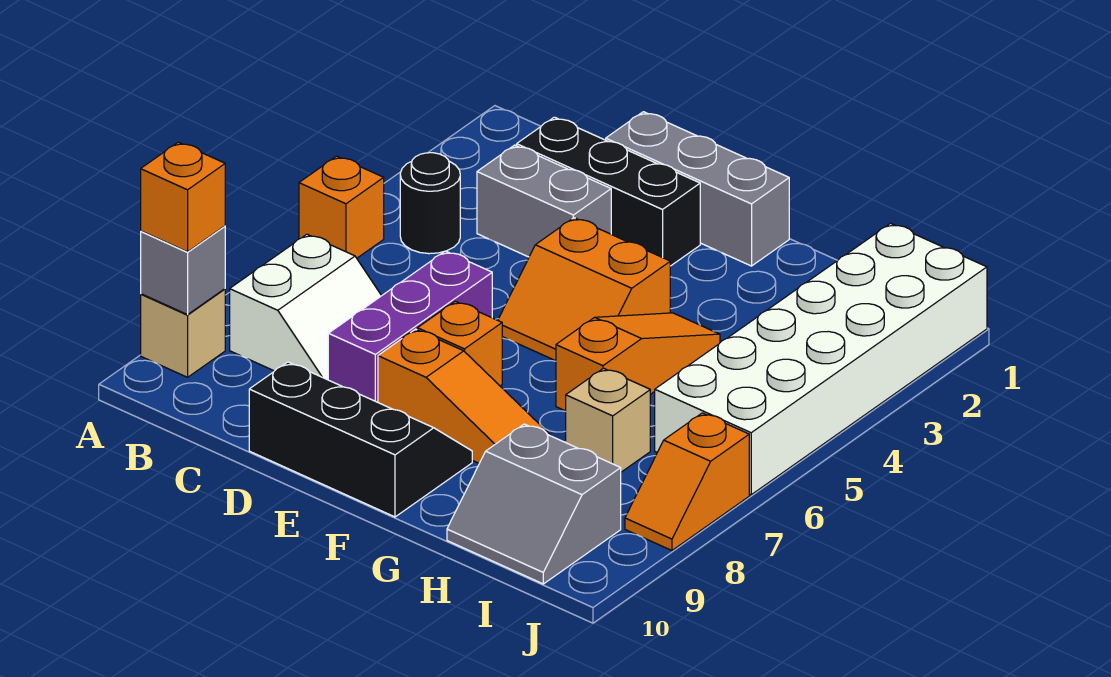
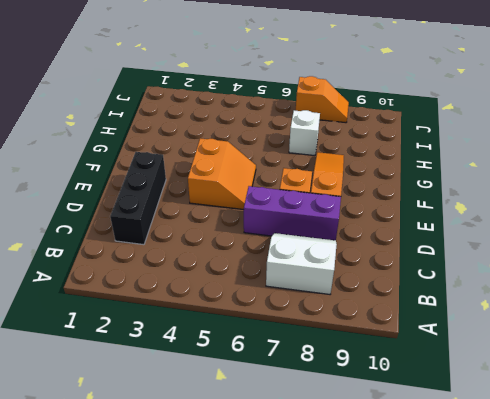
white 1x1 brick [289,110,320,156] -> tan 1x1 brick [566,368,650,472]
none -> orange 1x1 brick [299,156,384,258]
none -> tan 1x1 brick [141,289,225,377]
none -> black 1x1 round brick [400,153,460,254]

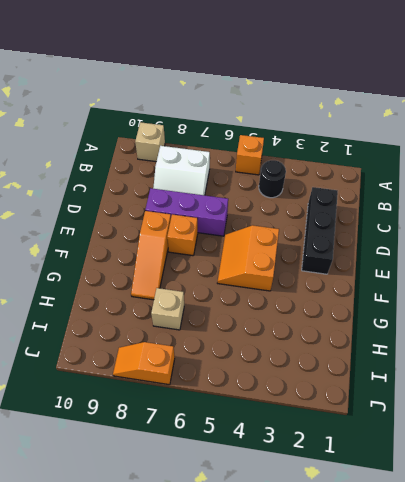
none -> grey 1x2 brick [477,145,611,257]
none -> grey 1x3 brick [606,112,789,266]
none -> black 2x3 slope [249,362,472,517]

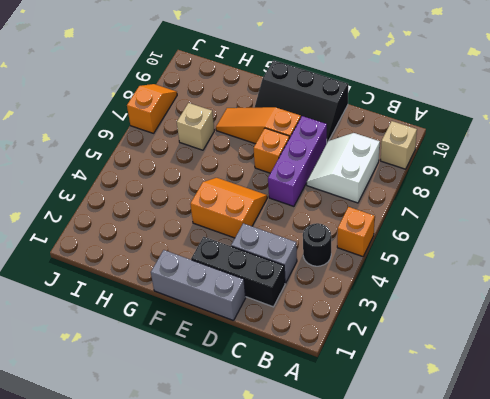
none -> orange 1x3 slope [556,313,720,411]
none -> grey 2x2 slope [447,424,621,584]
none -> white 2x6 brick [655,223,987,495]

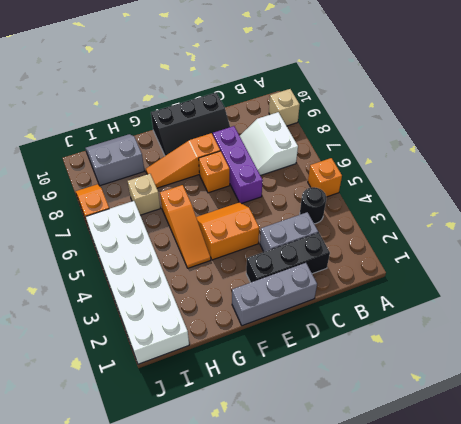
none -> grey 1x1 brick [141,226,225,315]
none -> orange 1x1 brick [141,142,225,252]

